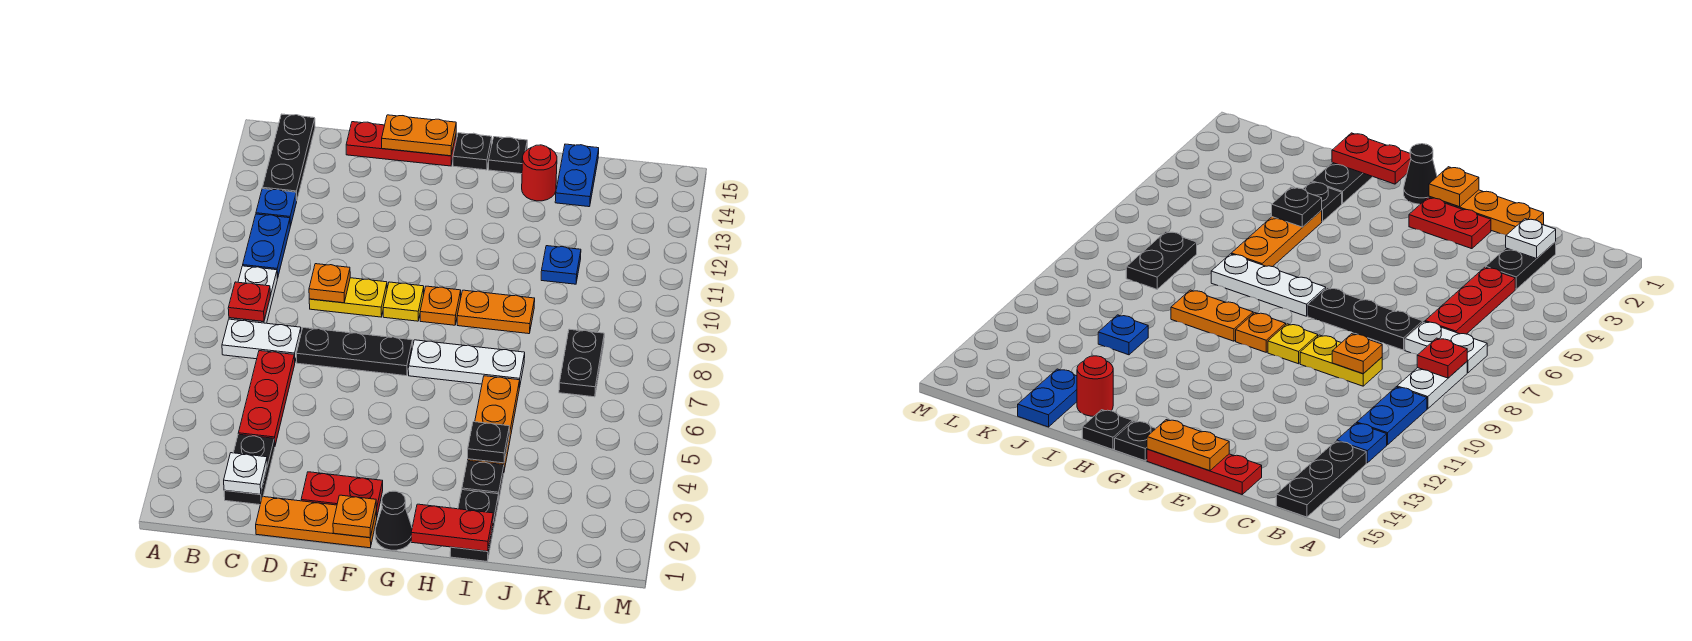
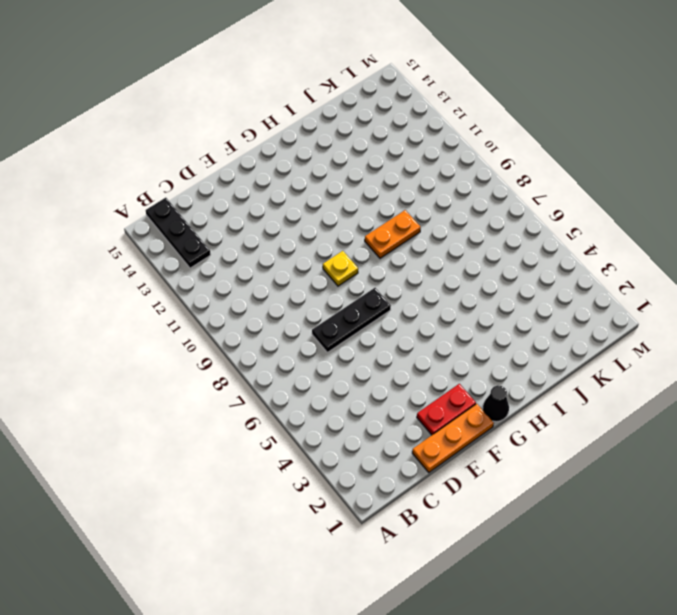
none -> white 1x2 plate [222,319,301,361]
none -> white 1x2 plate [229,266,277,323]
none -> blue 1x2 plate [243,214,290,278]
none -> blue 1x1 plate [256,189,297,226]

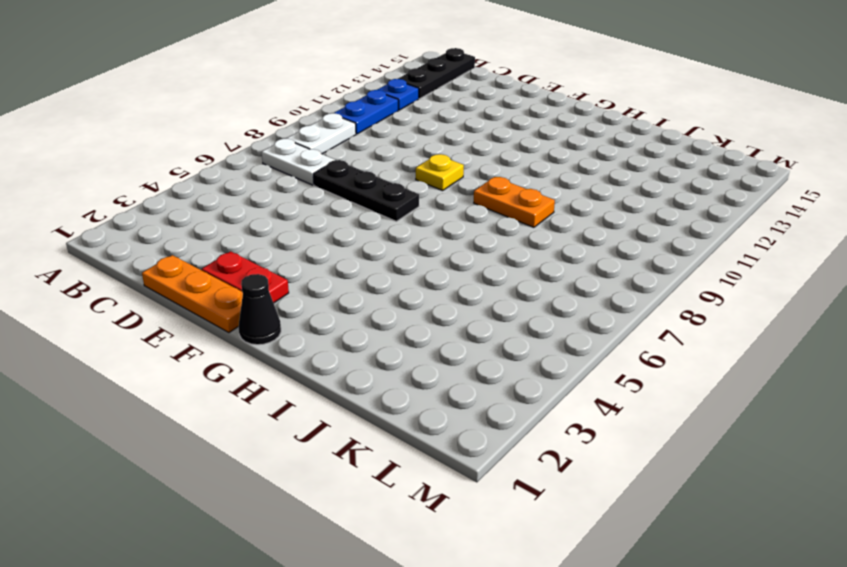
none -> black 1x2 plate [224,434,275,505]
none -> red 1x3 plate [238,351,295,445]
none -> yellow 1x2 plate [309,278,387,317]
none -> red 1x3 plate [346,122,456,166]

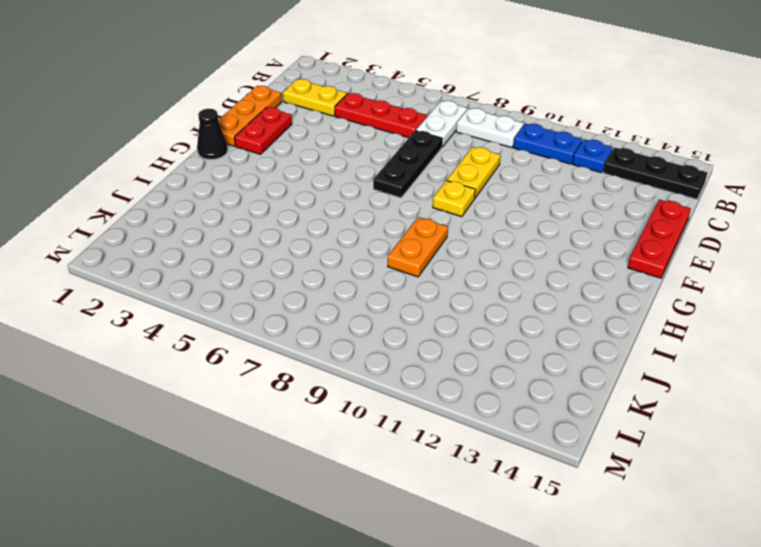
yellow 1x2 plate [283,79,347,116] -> black 1x2 plate [224,434,275,505]
none -> white 1x3 plate [409,340,525,388]
none -> orange 1x1 plate [420,286,461,325]
none -> black 1x1 plate [453,133,492,170]
none -> black 1x1 plate [489,137,527,174]

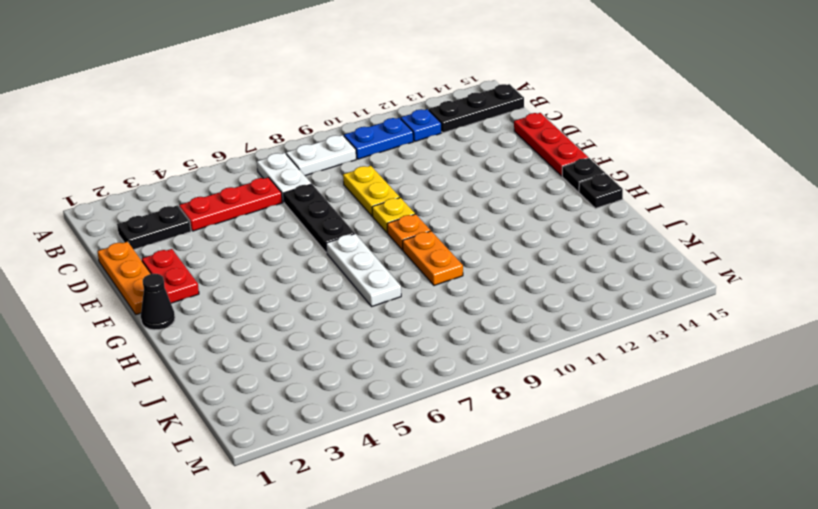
none -> black 1x2 plate [450,490,499,561]
none -> black 1x1 plate [462,461,504,502]
none -> orange 1x3 plate [468,376,520,470]
none -> red 1x1 round brick [522,145,557,201]

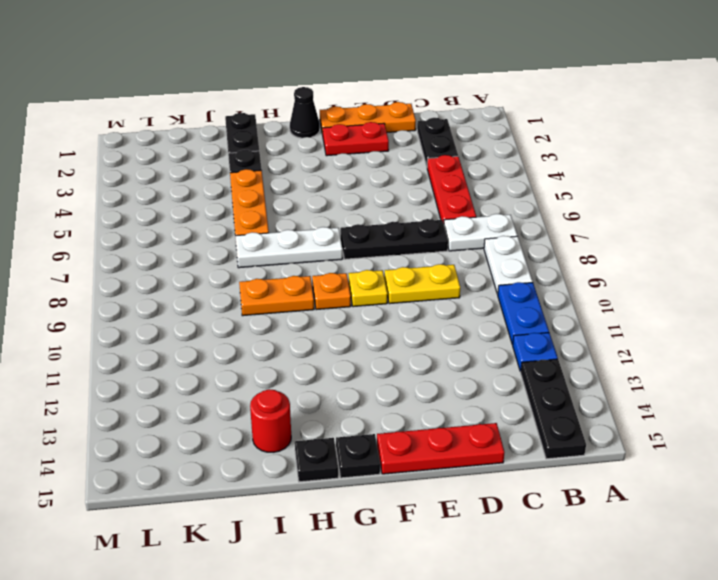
none -> blue 1x1 plate [541,246,581,284]
none -> blue 1x2 plate [555,144,599,207]
none -> black 1x2 plate [559,329,604,397]
none -> red 1x1 plate [228,282,270,321]

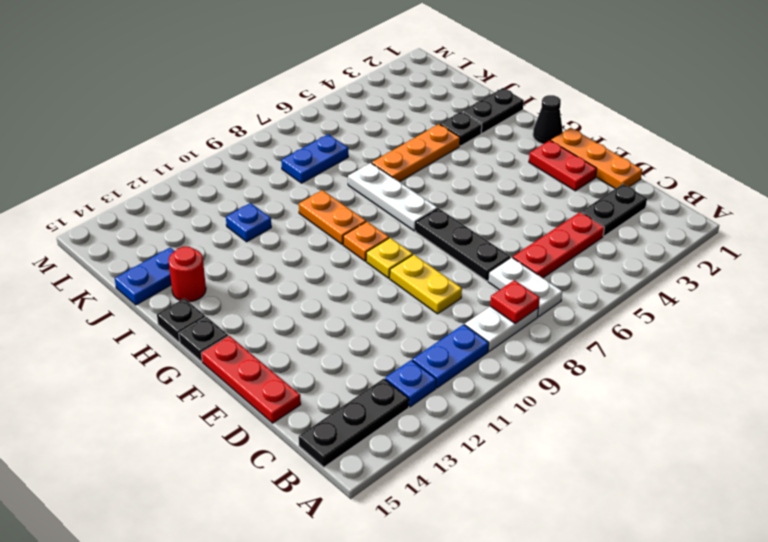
blue 1x2 plate [281,134,348,183] -> black 1x2 plate [559,329,604,397]
none -> white 1x1 plate [224,453,267,495]
none -> orange 1x1 plate [309,264,350,303]
none -> orange 1x2 plate [382,115,456,156]
none -> orange 1x1 plate [333,495,376,538]

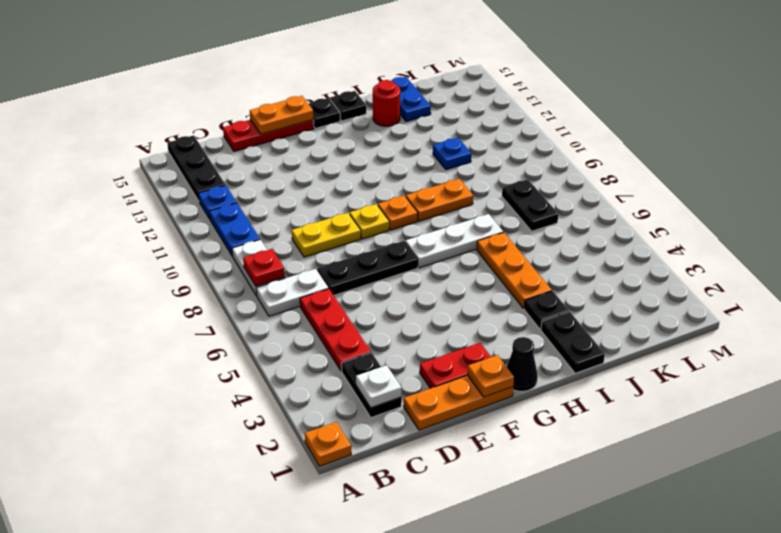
orange 1x1 plate [305,422,351,466] -> orange 1x1 plate moved to [309,264,350,303]
none -> red 1x2 plate [411,504,493,551]
none -> black 1x1 plate [468,422,509,463]

